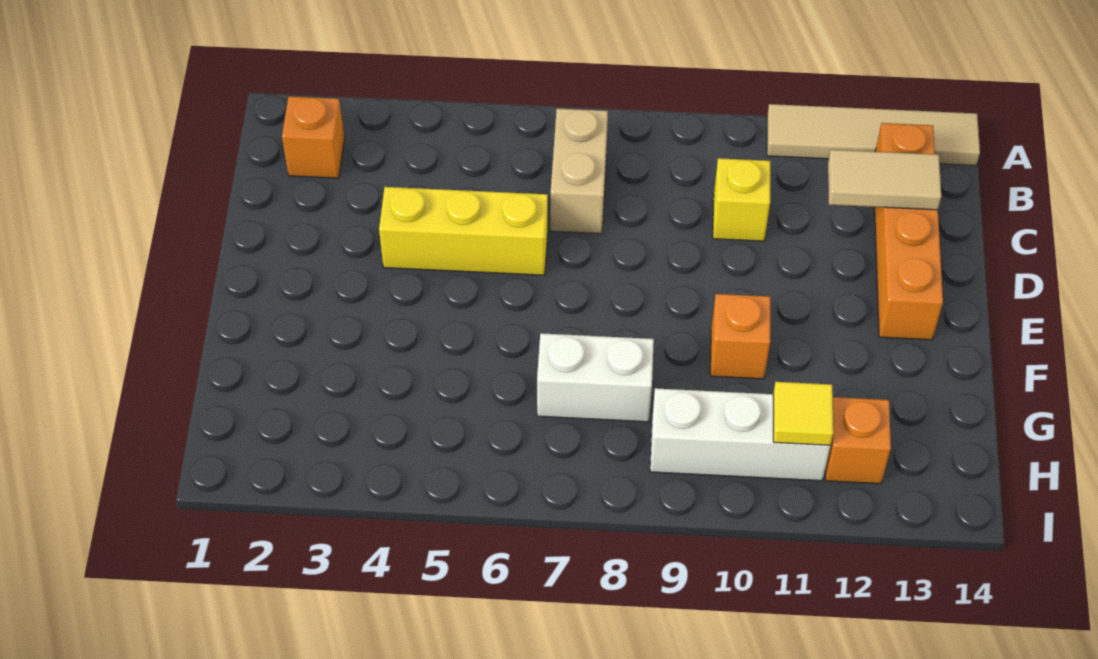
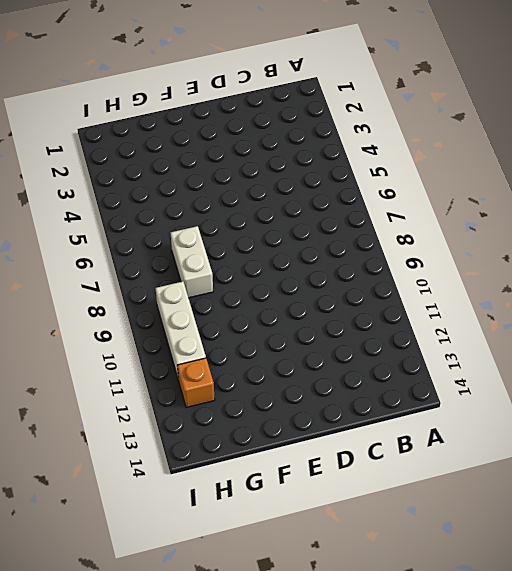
none -> tan 1x4 tile [767,104,980,166]
none -> orange 1x1 brick [282,96,344,178]
none -> tan 1x2 brick [550,108,608,234]

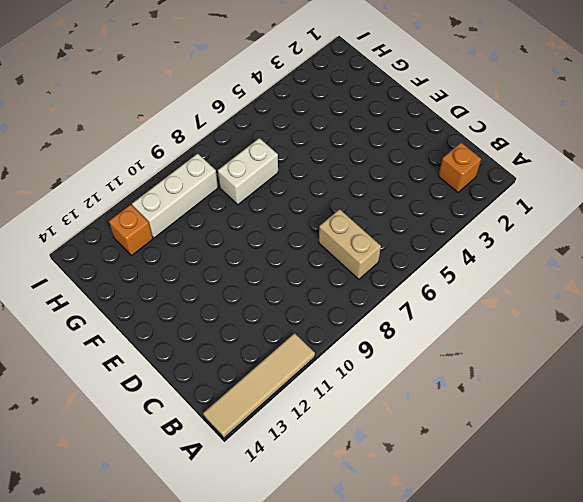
none -> orange 1x4 brick [875,123,943,340]
none -> yellow 1x1 brick [713,158,770,241]
none -> yellow 1x3 brick [379,187,548,275]

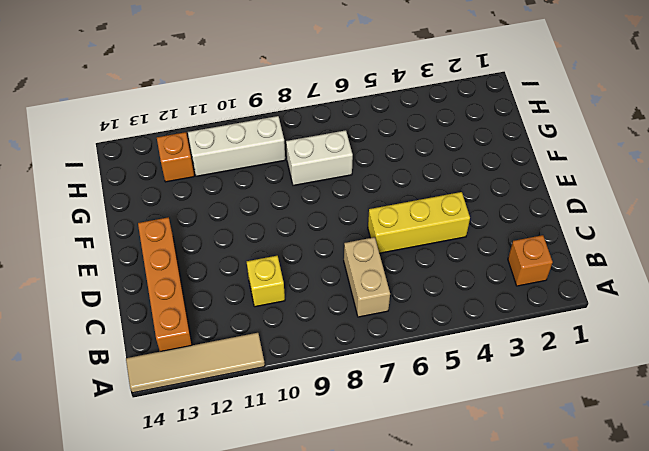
none -> orange 1x1 brick [710,294,770,379]
none -> tan 1x2 tile [828,150,941,210]
none -> yellow 1x1 tile [773,382,833,445]

